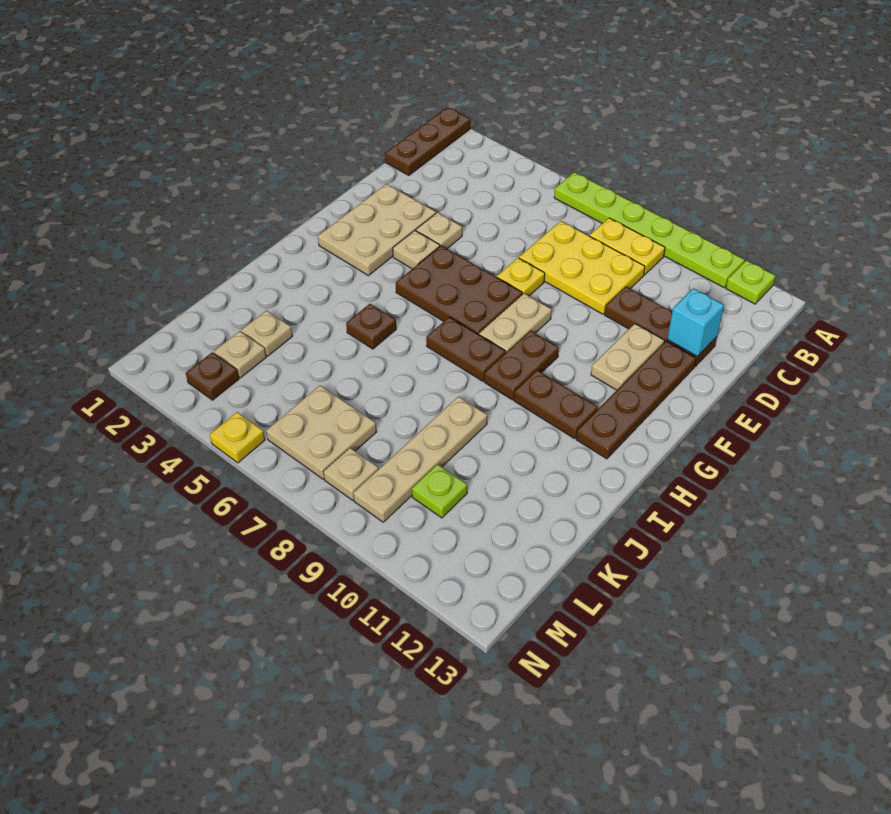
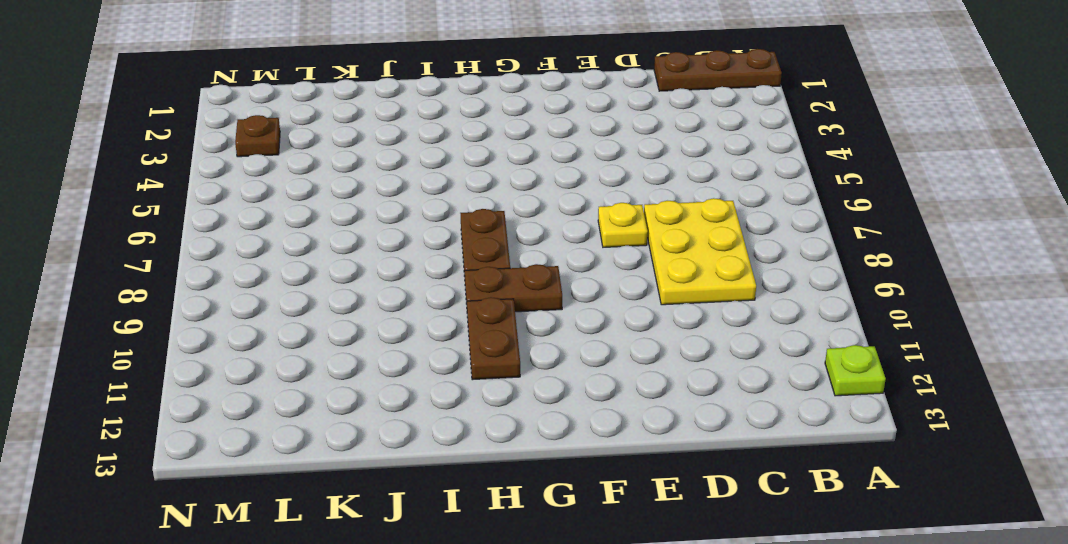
none -> lime 1x6 plate [554,172,744,287]
none -> yellow 1x2 plate [590,218,665,275]
none -> brown 1x3 plate [605,287,717,366]

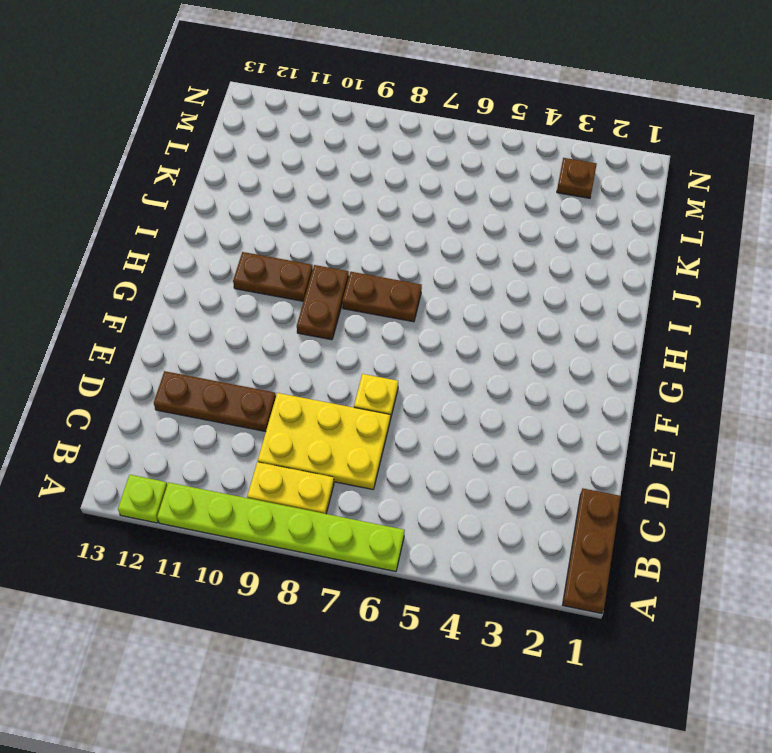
none -> tan 2x3 plate [318,184,436,276]
none -> tan 1x1 plate [416,212,462,249]
none -> tan 1x2 plate [591,324,664,390]

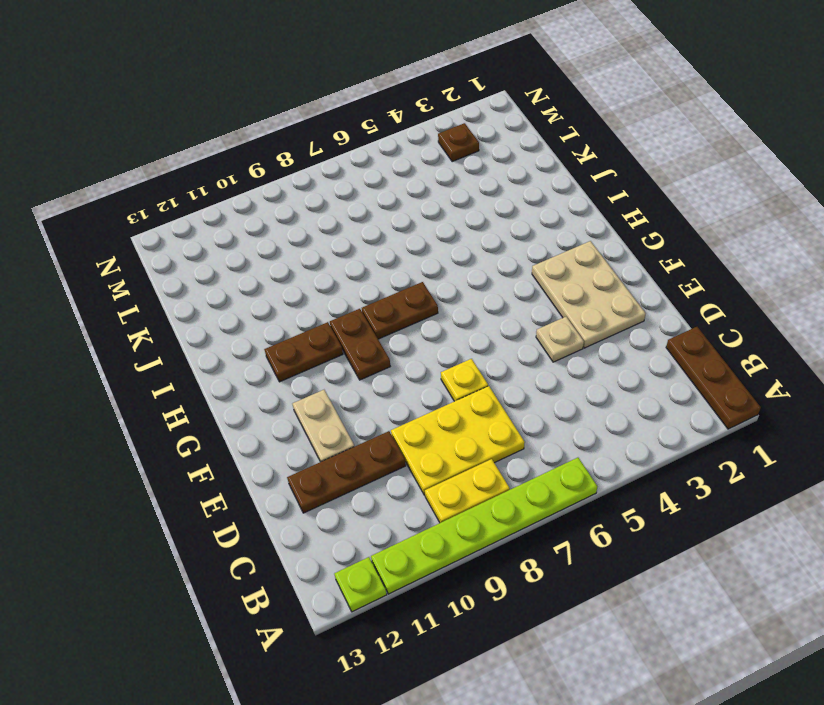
none -> brown 1x4 plate [576,341,696,459]
none -> tan 1x1 plate [393,230,440,269]
none -> brown 2x3 plate [396,246,523,334]

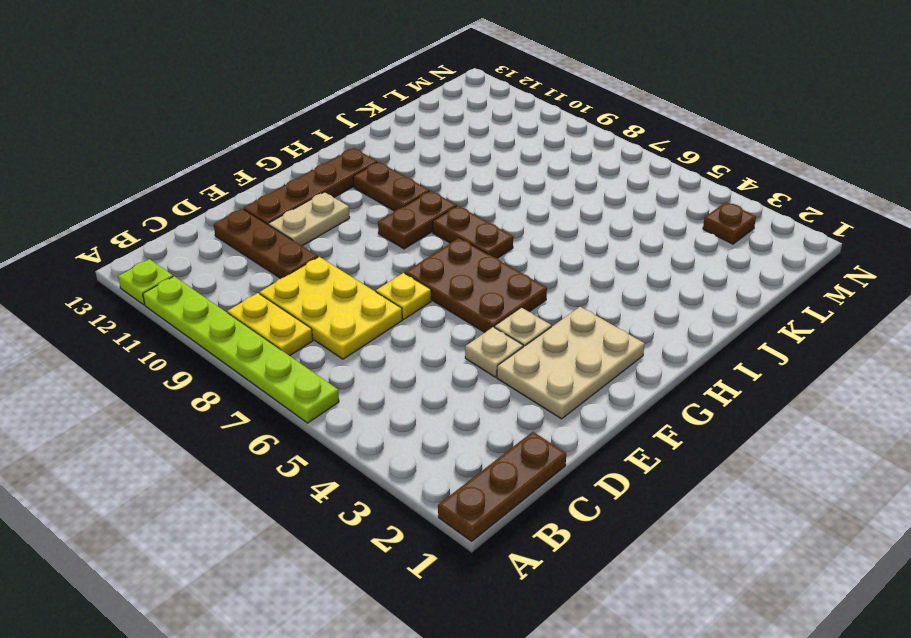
none -> tan 1x2 plate [479,293,552,352]
none -> brown 1x1 plate [346,304,396,349]
none -> tan 1x4 plate [353,396,487,522]

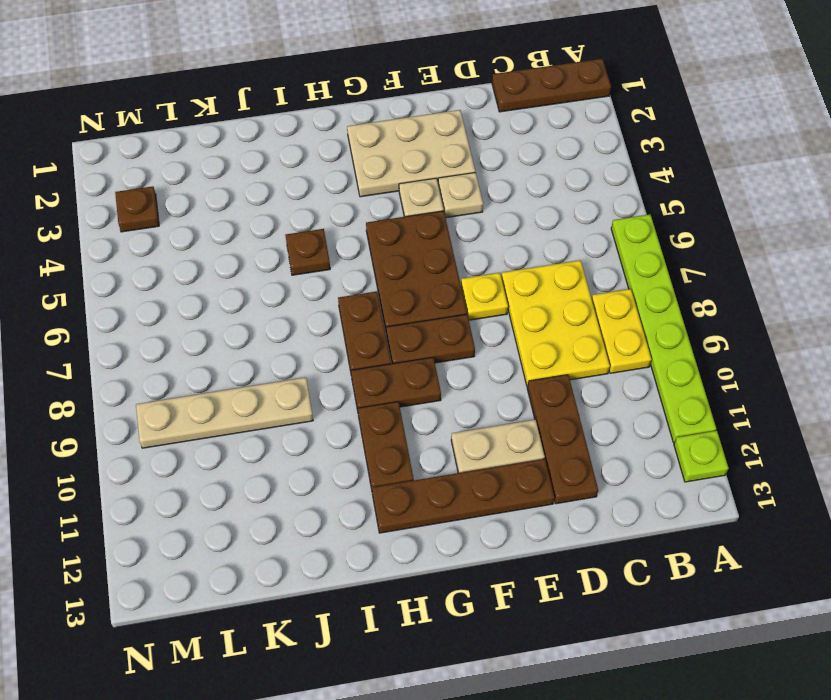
brown 1x2 plate [386,314,475,364] -> tan 1x2 plate [479,293,552,352]
none -> tan 1x1 plate [241,311,292,356]
none -> tan 1x1 plate [214,331,266,378]
none -> tan 2x2 plate [266,385,377,479]

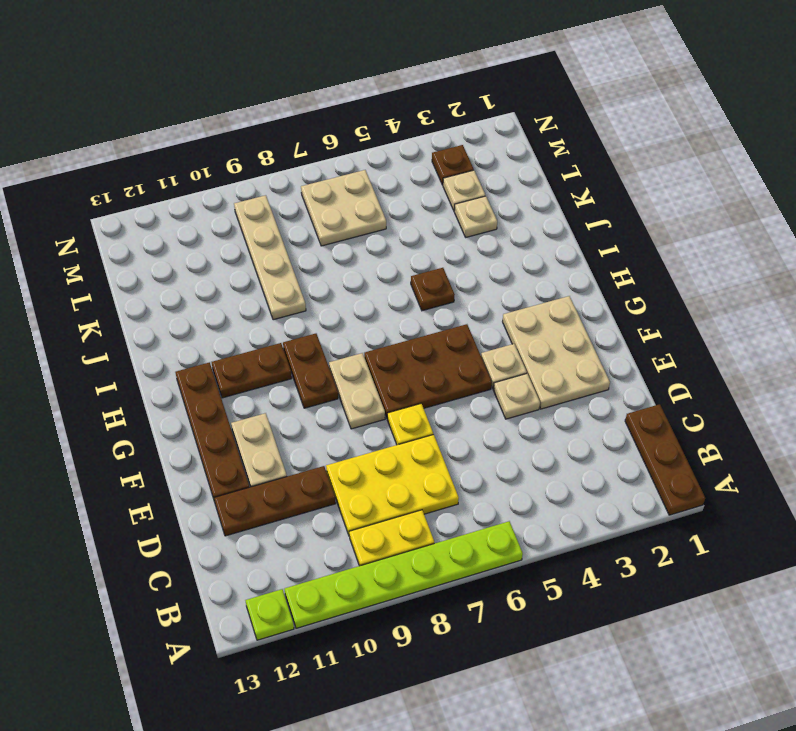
none -> brown 1x2 plate [426,317,506,381]
none -> lime 1x1 plate [412,464,467,518]
none -> tan 1x1 plate [323,448,378,500]

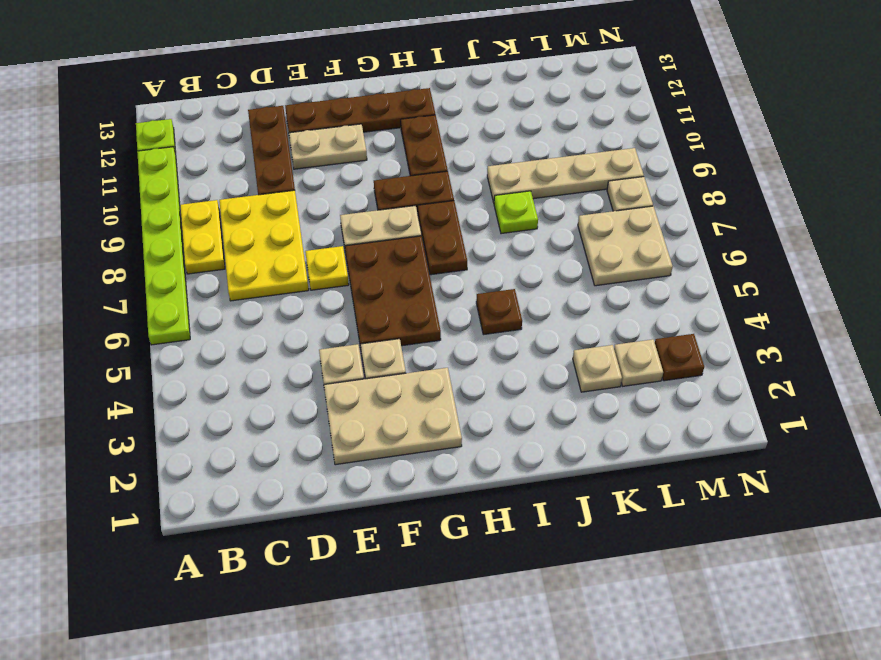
lime 1x1 plate [494,191,538,234] -> lime 1x1 plate moved to [412,464,467,518]
none -> brown 1x3 plate [385,107,471,175]
none -> yellow 1x1 plate [210,412,265,463]
none -> cyan 1x1 brick [667,288,724,357]

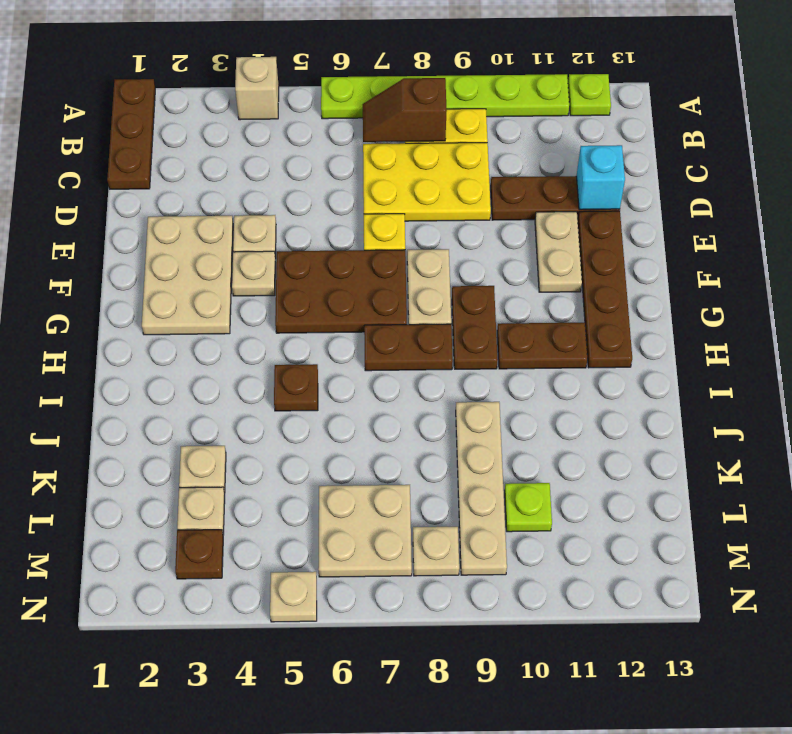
tan 1x1 brick [235,57,279,120] -> none
brown 1x2 slope [363,78,447,142] -> none
tan 1x1 plate [270,572,317,622] -> yellow 1x1 plate [210,412,265,463]

